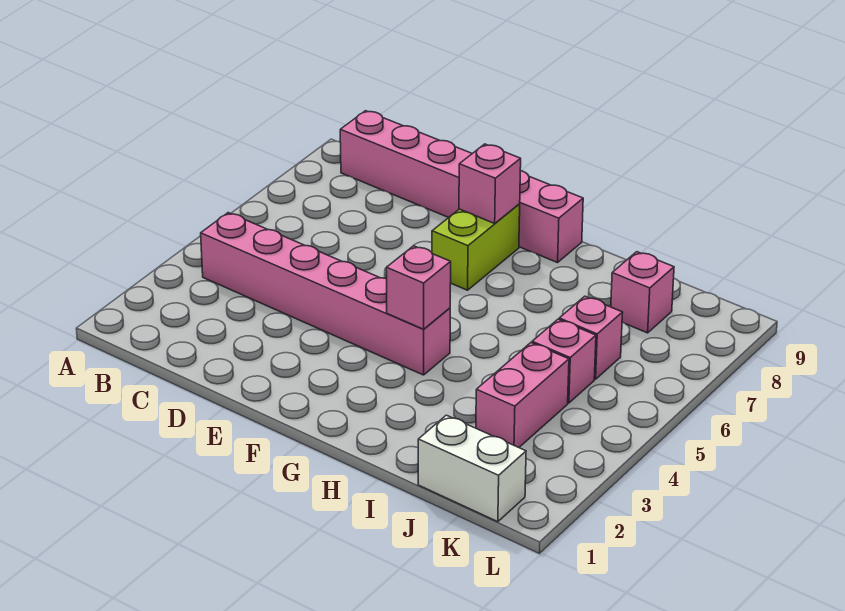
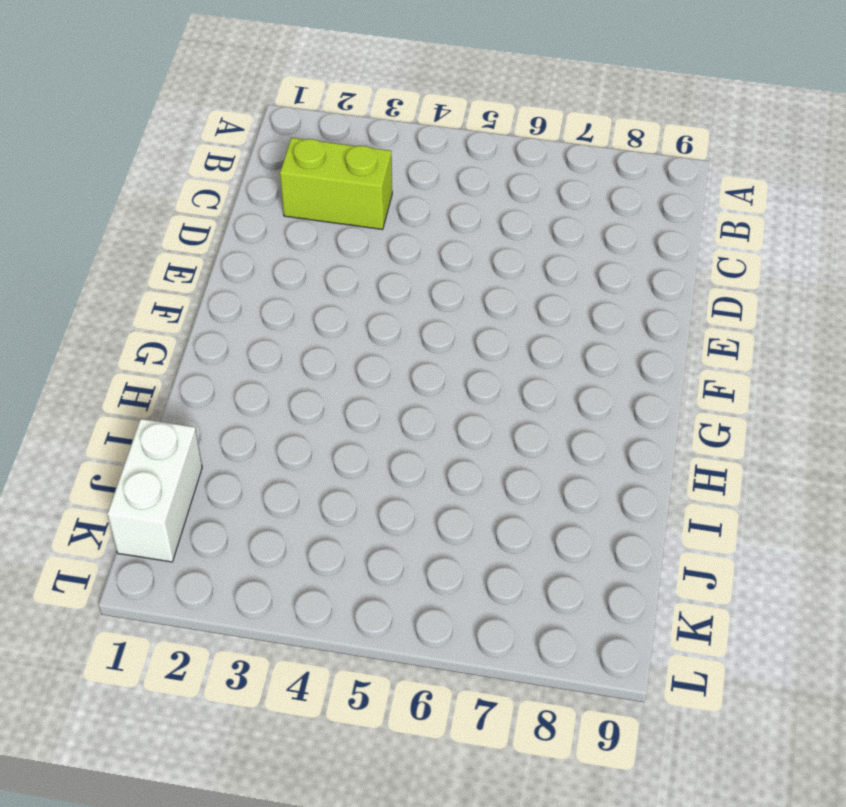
lime 1x2 brick [280,138,392,229] -> lime 1x2 brick moved to [432,204,520,290]
none -> pink 1x6 brick [201,213,450,375]
none -> pink 1x6 brick [340,111,583,263]

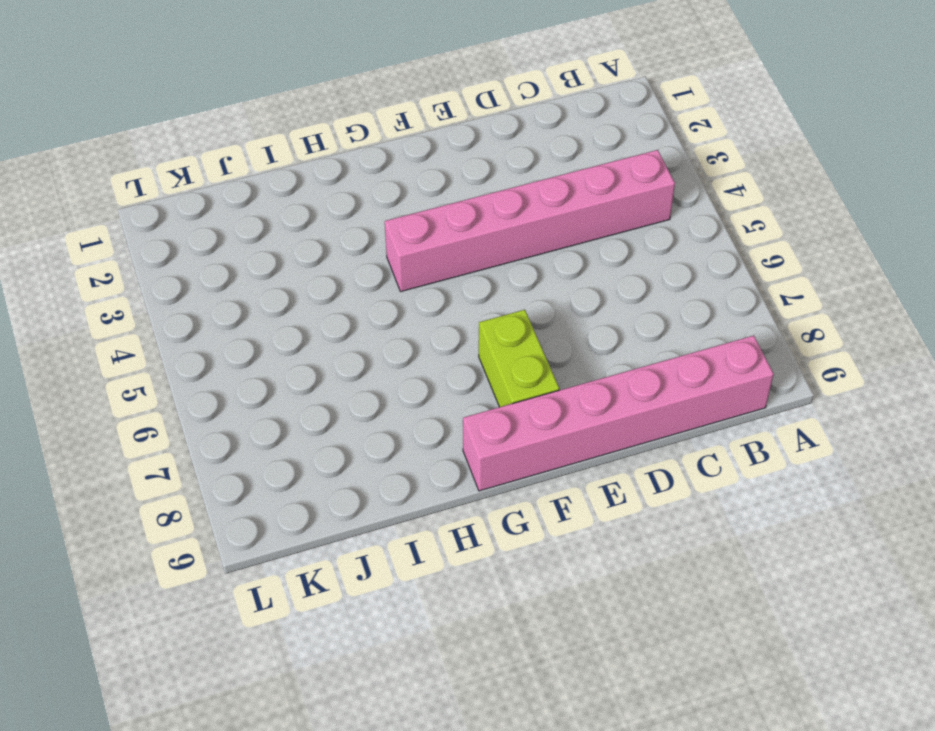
none -> white 1x2 brick [418,415,526,522]
none -> pink 1x2 brick [476,343,569,447]

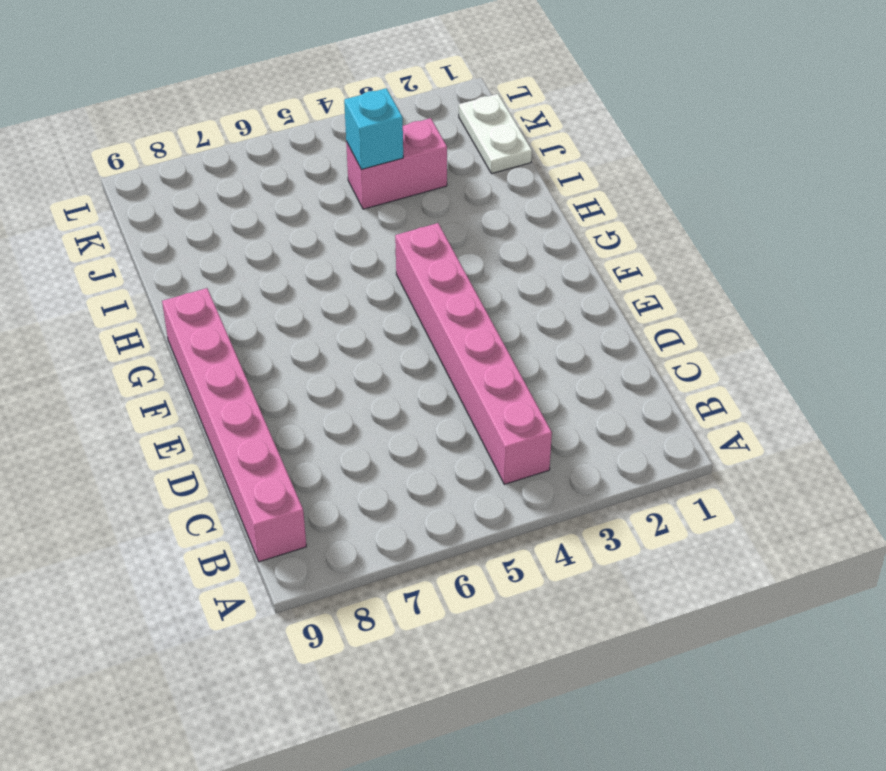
white 1x2 plate [459,94,532,174] -> white 1x2 brick [418,415,526,522]
cyan 1x1 brick [344,88,403,169] -> none
none -> lime 1x2 brick [432,204,520,290]
none -> pink 1x1 brick [532,319,596,403]

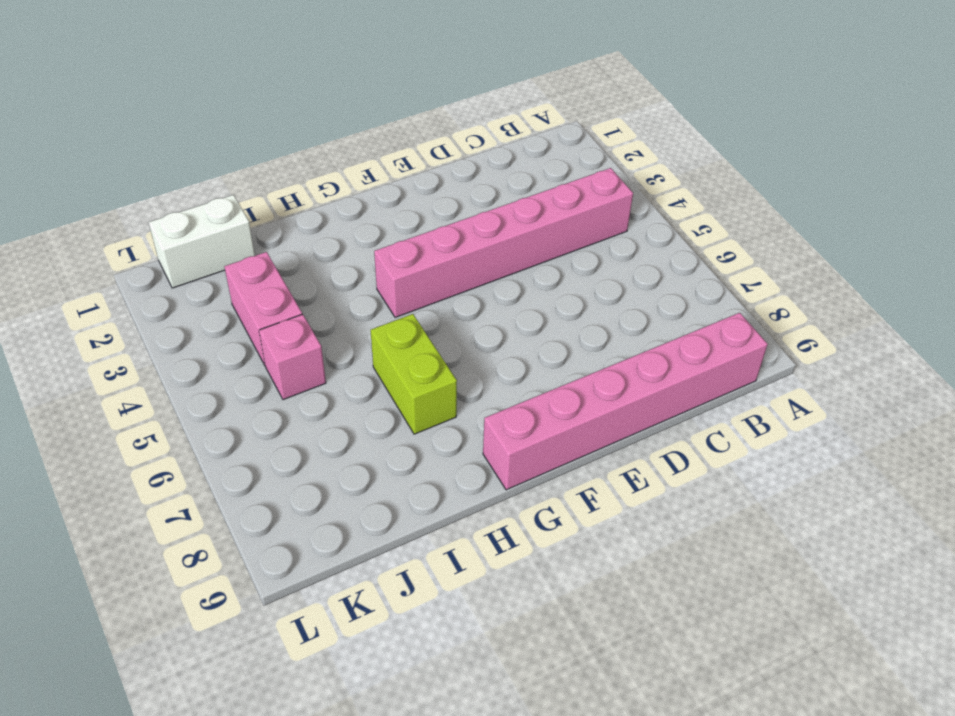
lime 1x2 brick [371,314,457,434] -> lime 1x2 brick moved to [432,204,520,290]
none -> pink 1x1 brick [559,296,623,379]
none -> pink 1x1 brick [611,252,674,333]

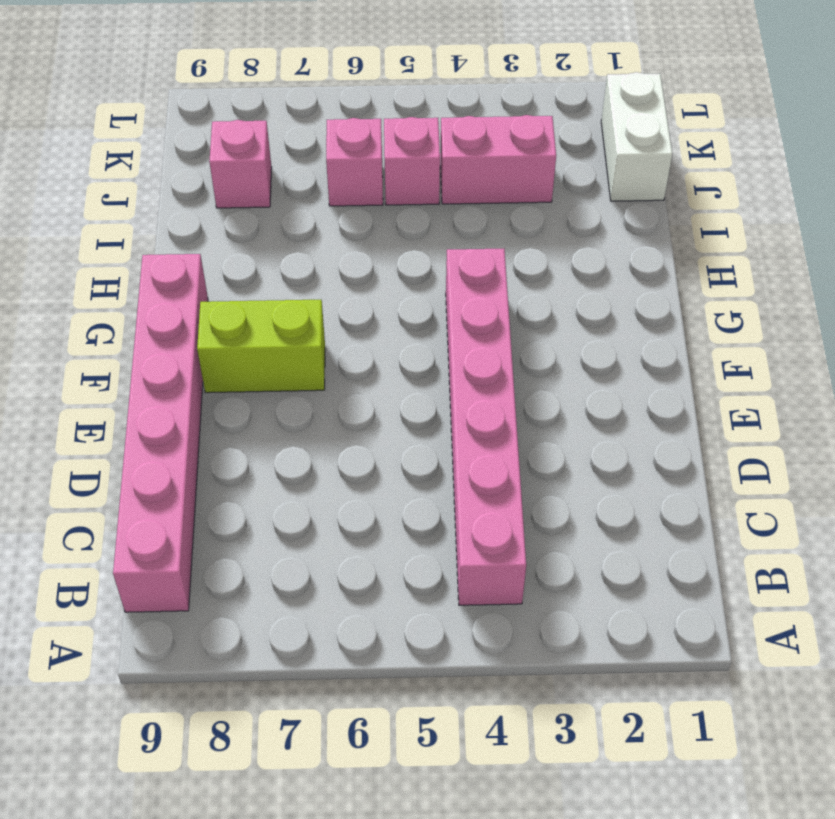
none -> pink 1x1 brick [459,144,521,223]
none -> pink 1x1 brick [386,246,451,329]

